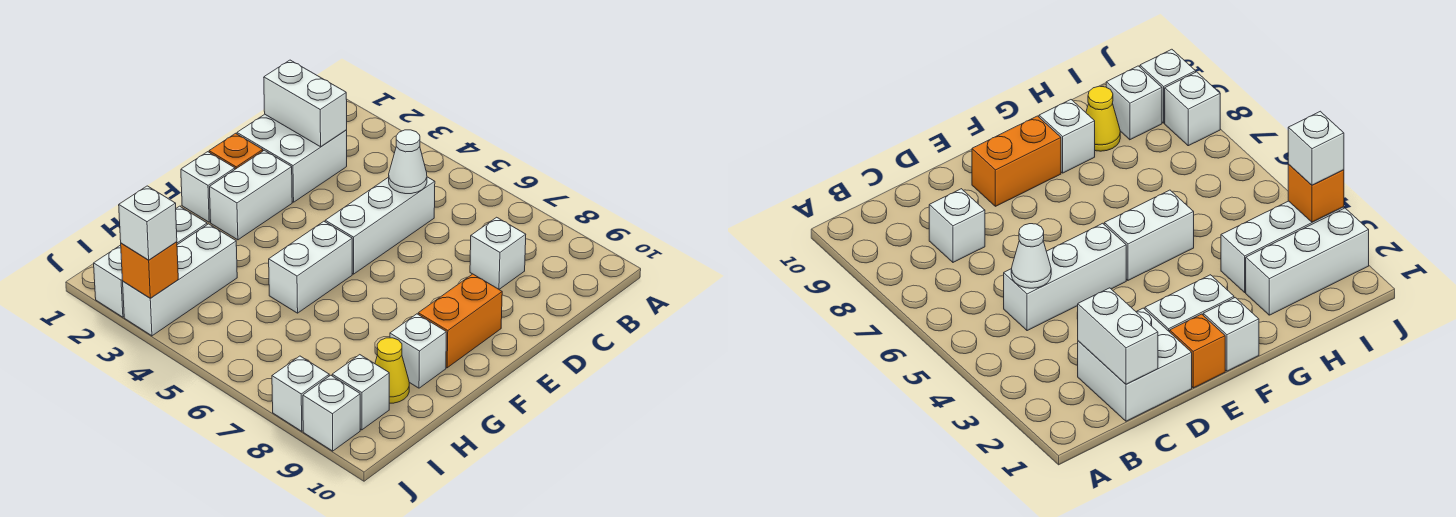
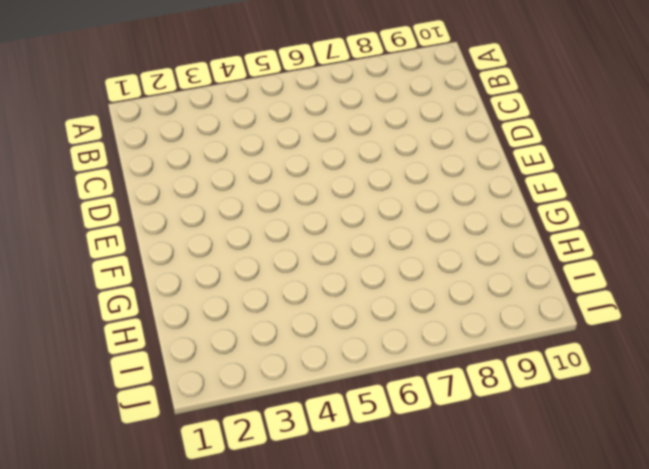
none -> white 2x2 brick [237,114,347,202]
none -> white 1x3 brick [325,177,435,274]
none -> white 1x1 brick [470,217,526,289]

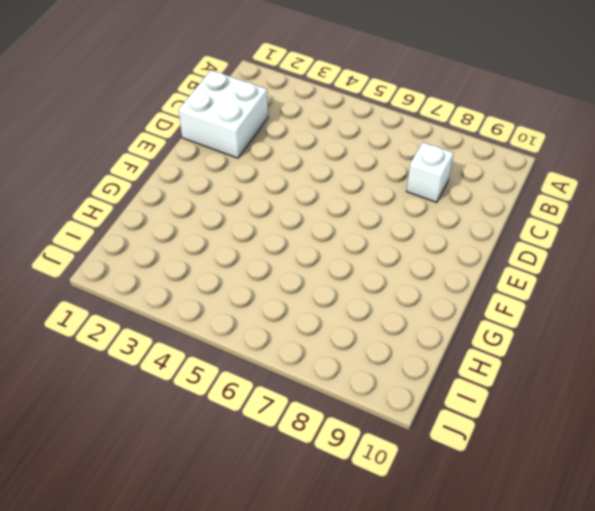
none -> white 1x3 brick [325,177,435,274]
none -> orange 1x1 brick [209,133,263,169]
none -> white 1x2 brick [210,150,292,240]

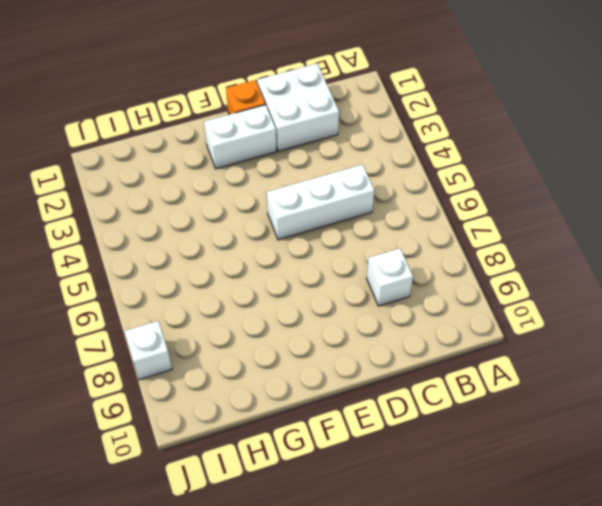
none -> orange 1x2 brick [418,274,502,368]
none -> white 1x1 brick [181,152,235,222]
none -> white 1x2 brick [269,221,352,313]

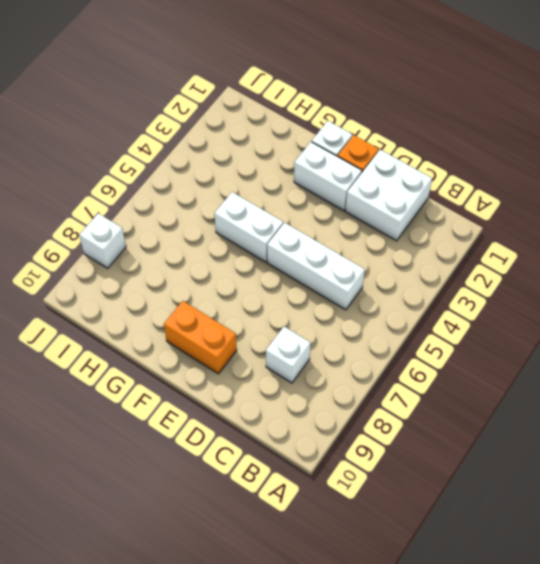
none -> white 1x1 brick [390,314,446,388]
none -> white 1x3 brick [94,206,207,317]
none -> white 1x3 brick [123,224,237,336]

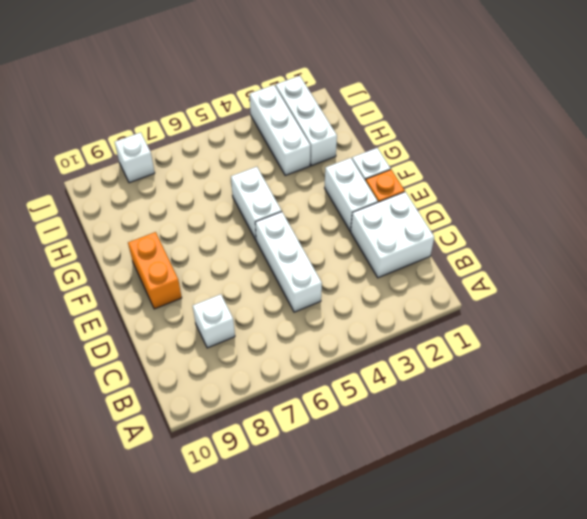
none -> white 1x1 brick [390,314,446,388]
none -> yellow 1x1 cone [375,338,409,403]
none -> white 1x1 brick [332,355,389,430]

